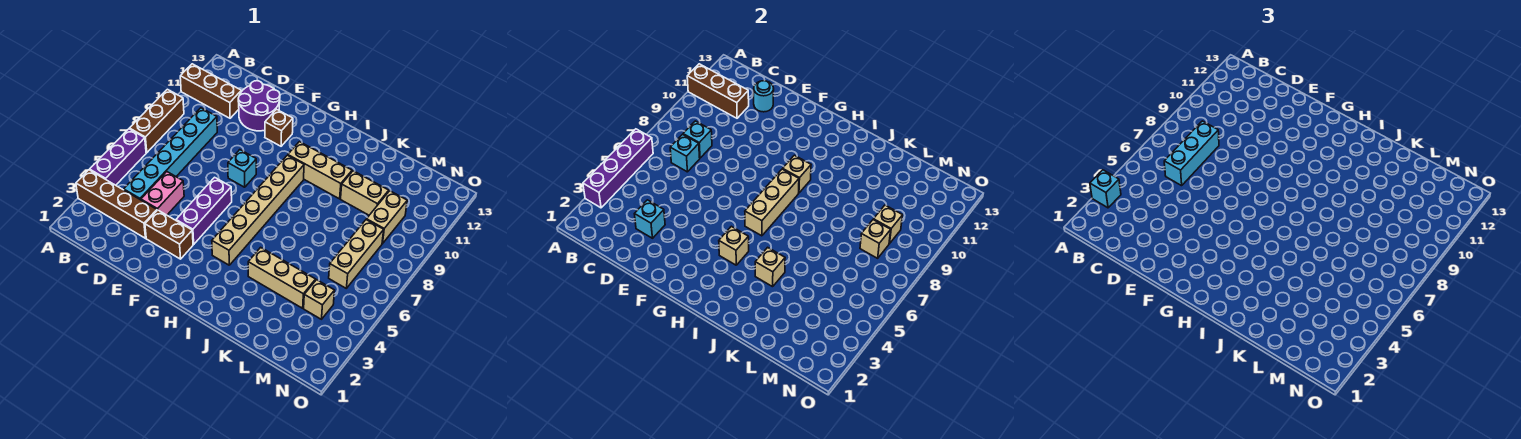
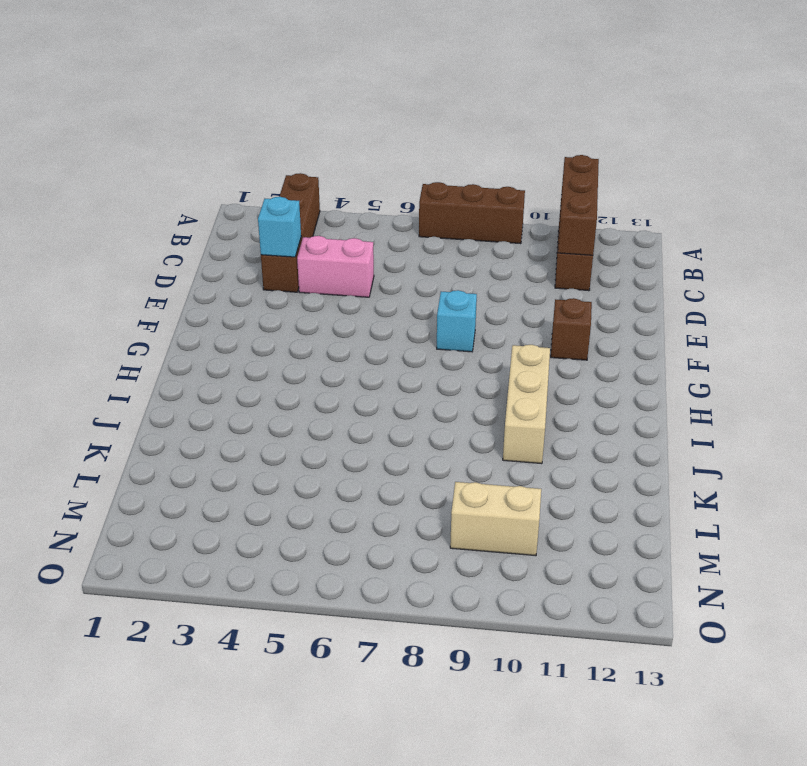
none -> purple 1x3 brick [90,129,146,185]
none -> cyan 1x6 brick [124,108,217,200]
none -> purple 2x2 round brick [238,81,280,131]
none -> brown 1x2 brick [145,210,193,259]

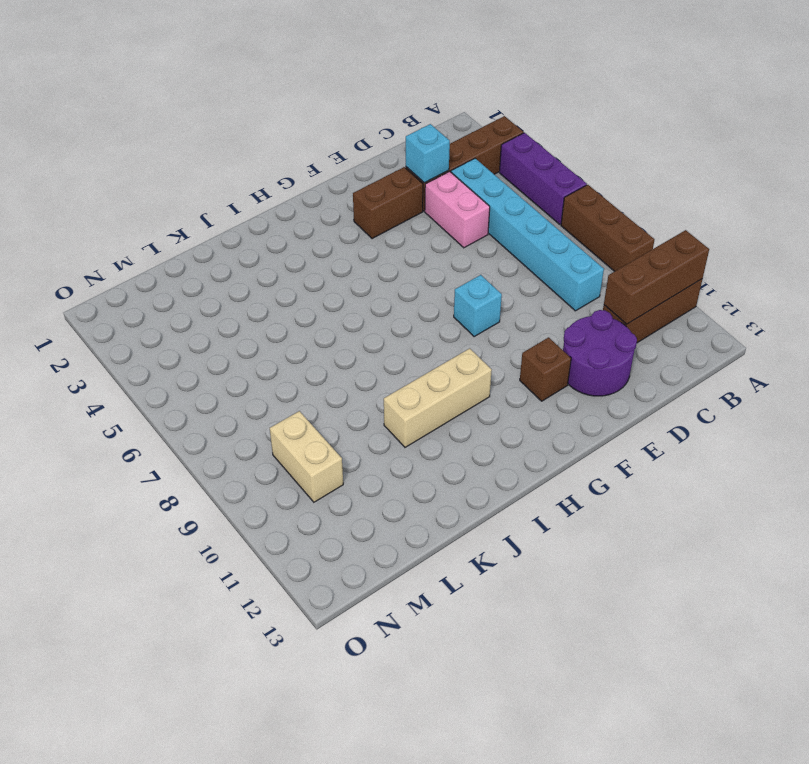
none -> purple 1x3 brick [176,177,232,244]
none -> tan 1x6 brick [212,155,304,265]
none -> tan 1x3 brick [248,247,316,308]
none -> tan 1x2 brick [341,171,389,215]

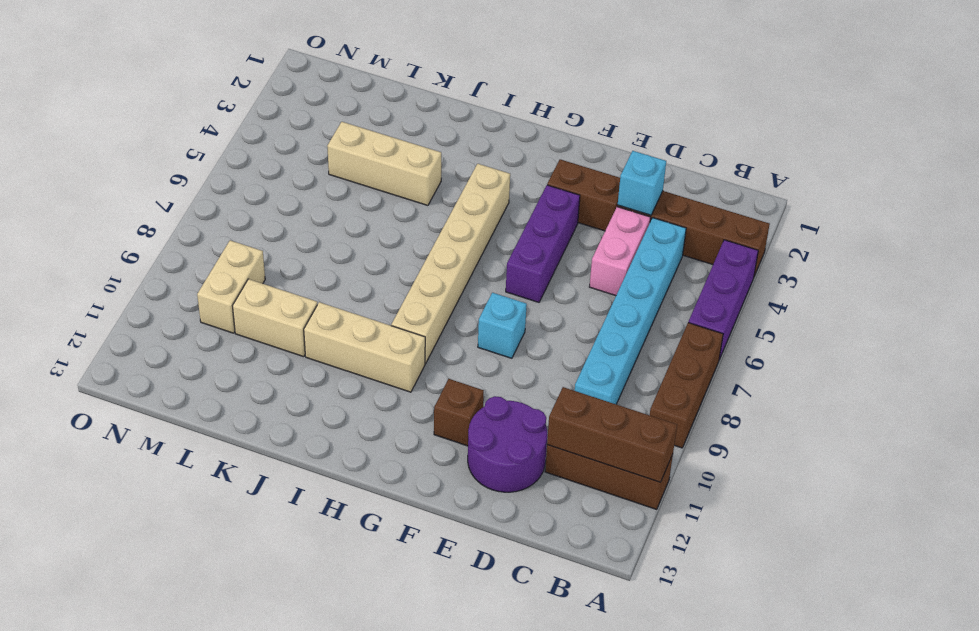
none -> tan 1x1 brick [304,280,335,319]
none -> tan 1x3 brick [329,220,384,288]
none -> purple 1x4 brick [583,129,653,208]
none -> cyan 1x1 brick [670,134,700,172]

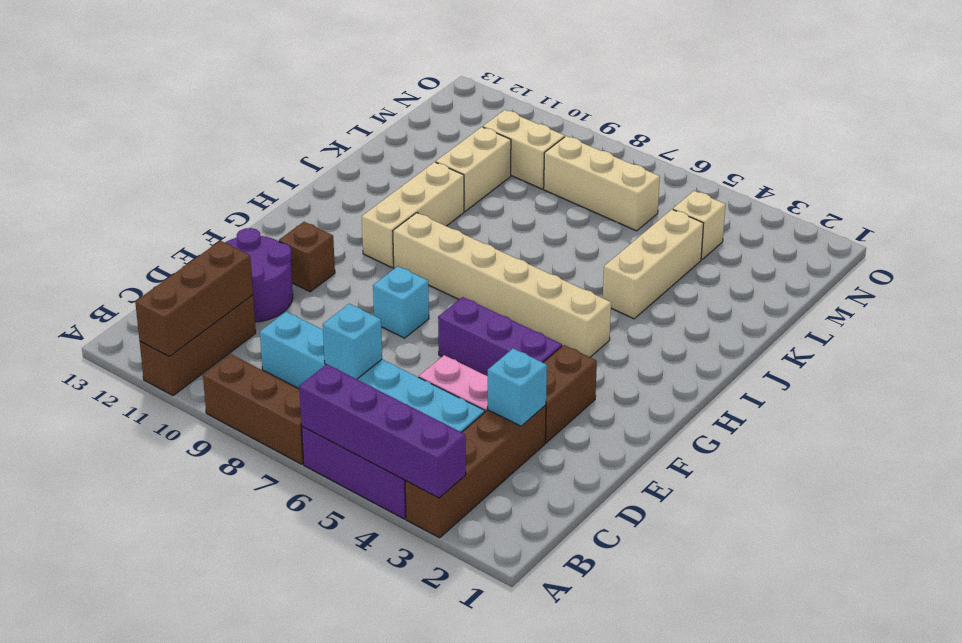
none -> cyan 1x1 brick [683,121,712,158]
none -> cyan 1x1 round brick [754,81,774,112]
none -> tan 1x1 brick [719,226,749,265]
none -> tan 1x3 brick [745,169,799,236]

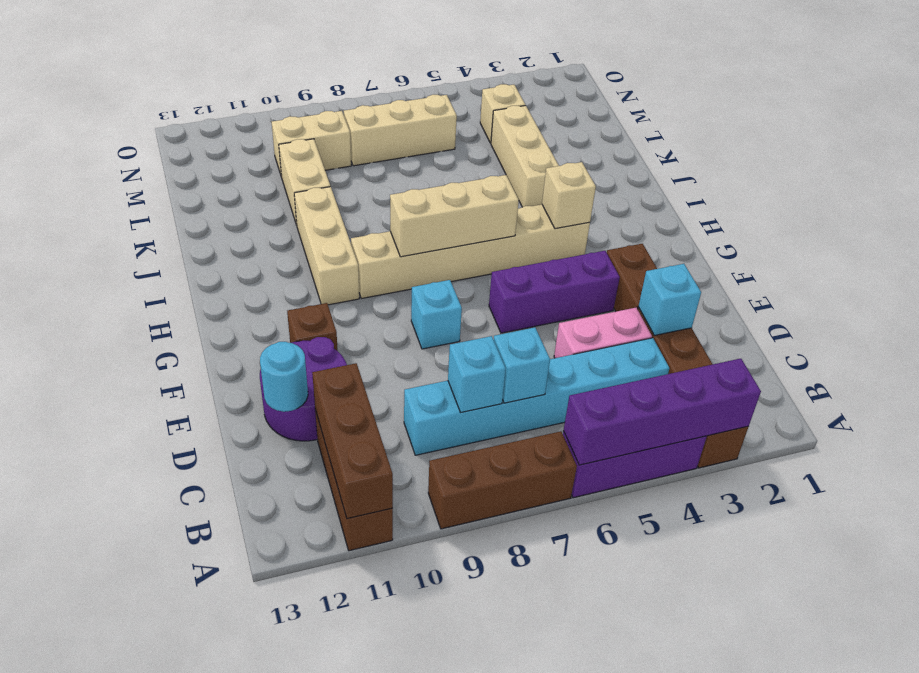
none -> tan 1x1 brick [783,155,811,193]
none -> tan 1x1 brick [755,247,785,287]
none -> tan 1x1 brick [860,220,891,258]
none -> tan 1x1 brick [873,205,903,244]

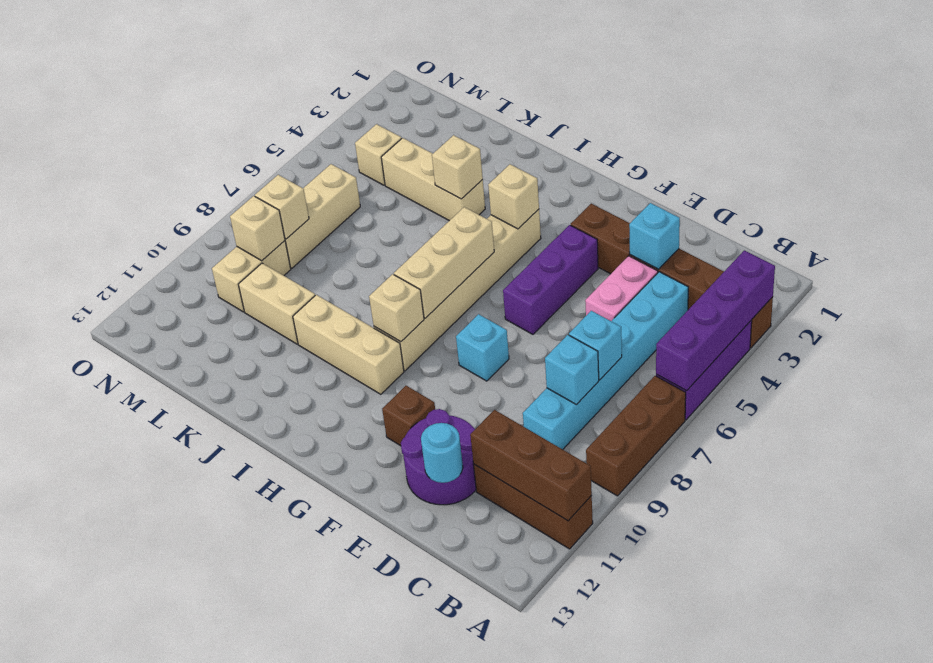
none -> cyan 1x1 brick [1090,170,1121,208]
none -> cyan 1x3 brick [1164,121,1219,186]

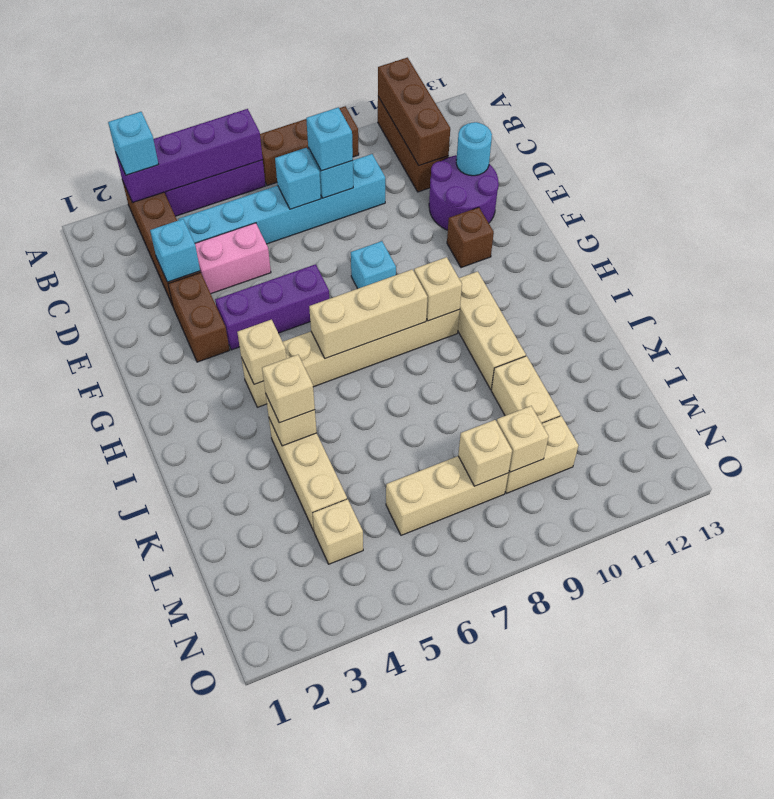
cyan 1x1 brick [306,107,353,171] -> cyan 1x3 brick [1164,121,1219,186]
tan 1x1 brick [262,355,315,423] -> none

